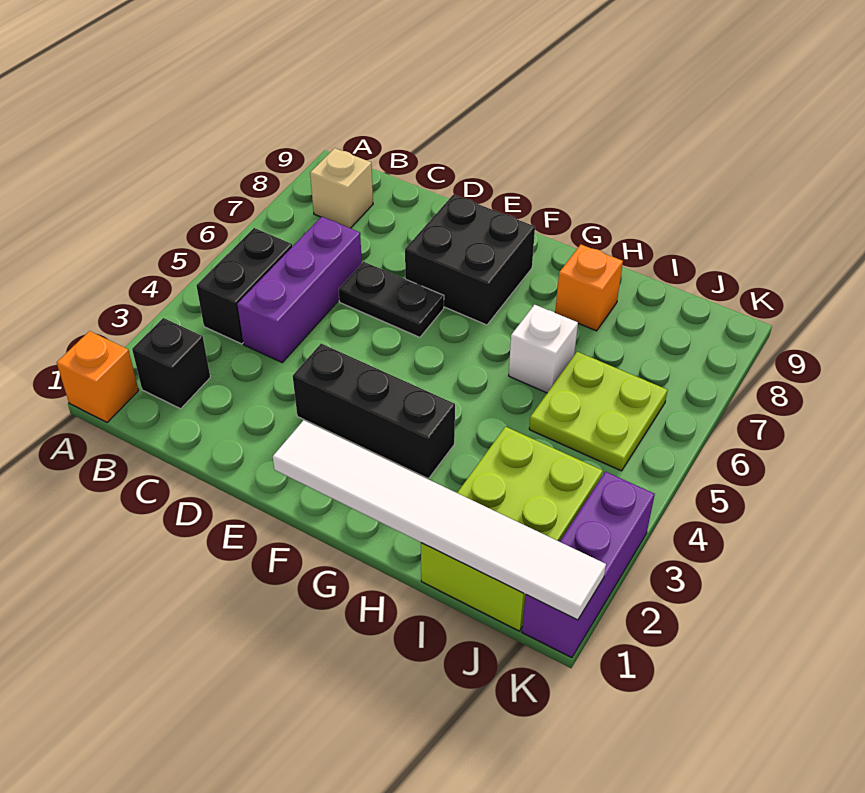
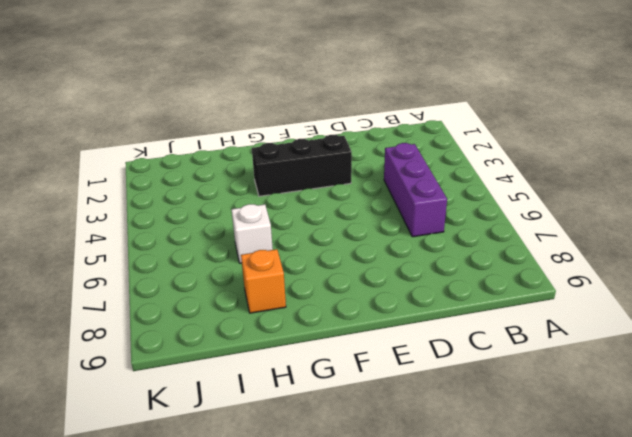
none -> orange 1x1 brick [57,331,139,423]
none -> black 1x1 brick [132,318,210,409]
none -> black 1x2 brick [196,228,292,344]

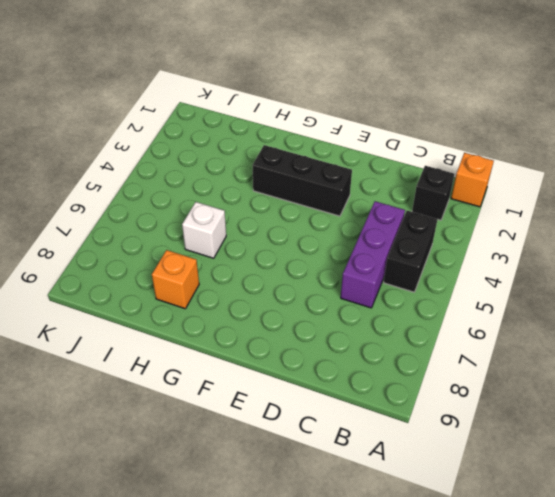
none -> tan 1x1 brick [310,148,373,228]
none -> black 1x2 plate [339,262,444,337]
none -> black 2x2 brick [405,195,535,325]

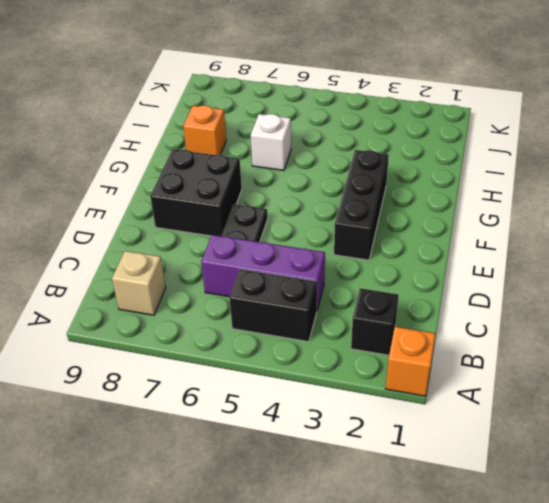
none -> lime 2x3 brick [421,427,603,631]
none -> lime 2x2 plate [529,352,668,471]
none -> purple 1x3 brick [522,472,655,658]

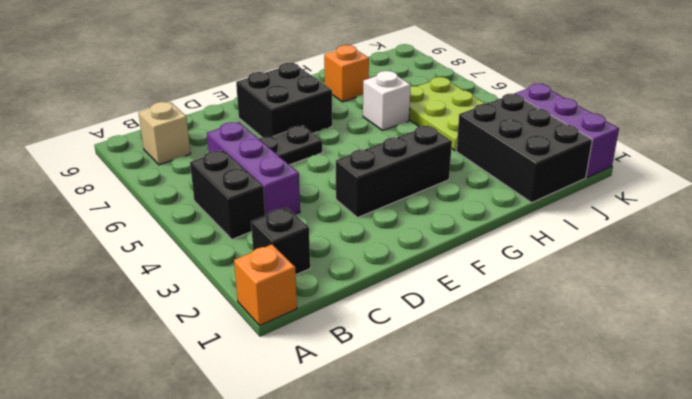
black 2x3 brick [456,94,592,203] -> lime 2x3 brick [421,427,603,631]
lime 2x3 plate [409,77,485,151] -> lime 2x2 plate [529,352,668,471]
none -> white 1x6 tile [273,420,606,620]

